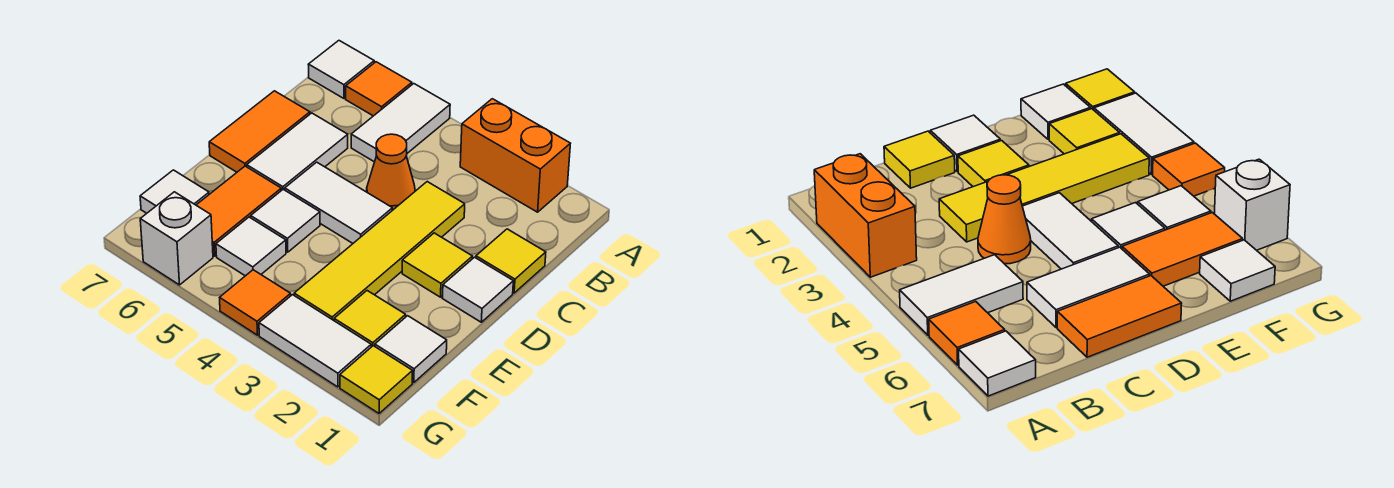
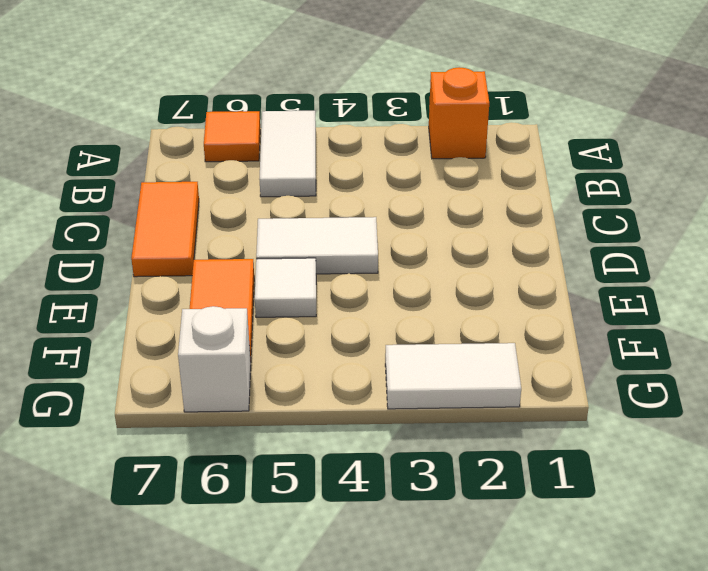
orange 1x1 brick [429,67,489,159] -> orange 1x2 brick [460,99,570,212]
none -> white 1x1 tile [308,41,374,98]
none -> yellow 1x1 tile [476,229,546,293]
none -> yellow 1x4 tile [294,182,465,320]

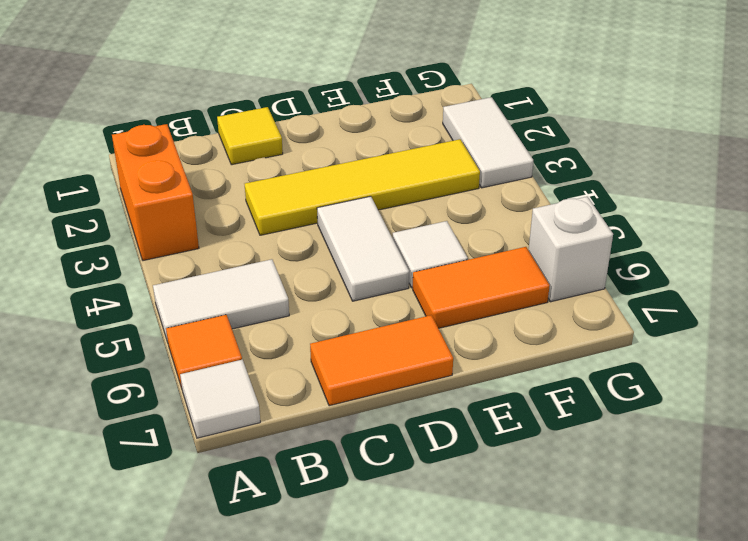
none -> orange 1x1 cone [367,134,415,210]
none -> white 1x2 tile [247,113,348,191]
none -> white 1x1 tile [442,257,513,322]

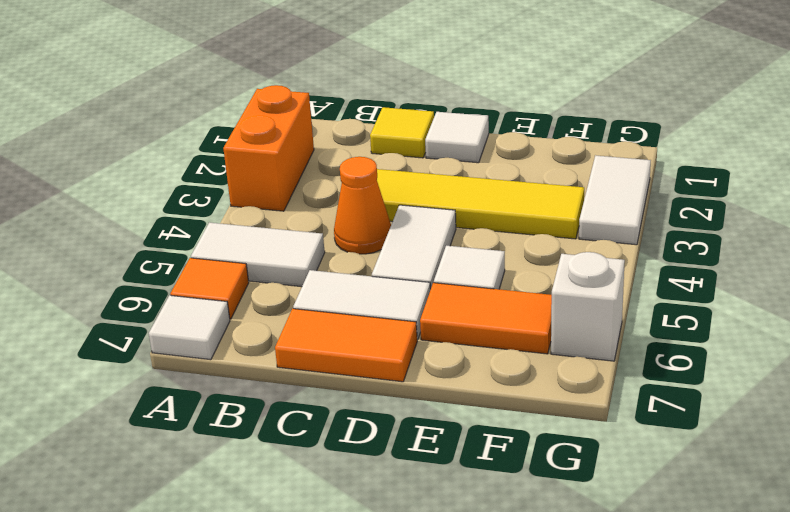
none -> yellow 1x1 tile [402,233,472,297]
none -> white 1x1 tile [375,316,447,383]
none -> yellow 1x1 tile [334,291,406,347]

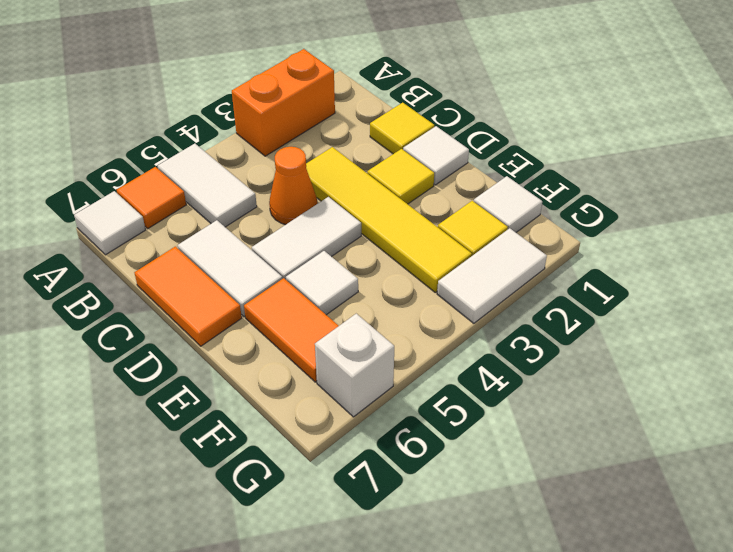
none -> white 1x1 tile [216,217,286,276]
none -> white 1x1 tile [140,170,209,213]
none -> yellow 1x1 tile [340,346,413,413]

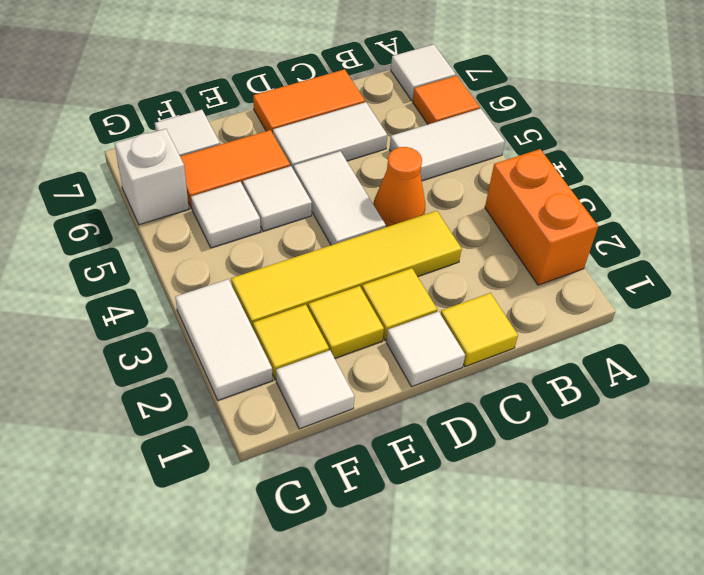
yellow 1x1 tile [308,286,384,358] -> yellow 1x1 tile moved to [340,346,413,413]
none -> orange 1x1 tile [220,270,291,335]

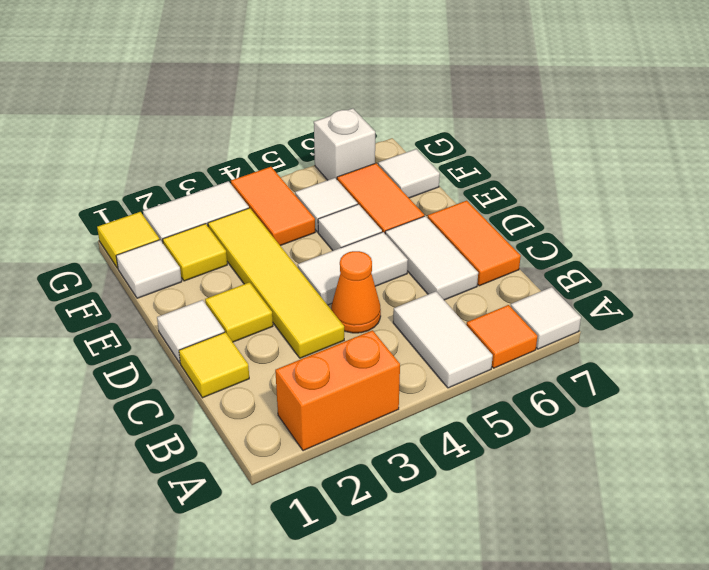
orange 1x2 tile [231,167,315,246] -> orange 1x1 tile [220,270,291,335]

